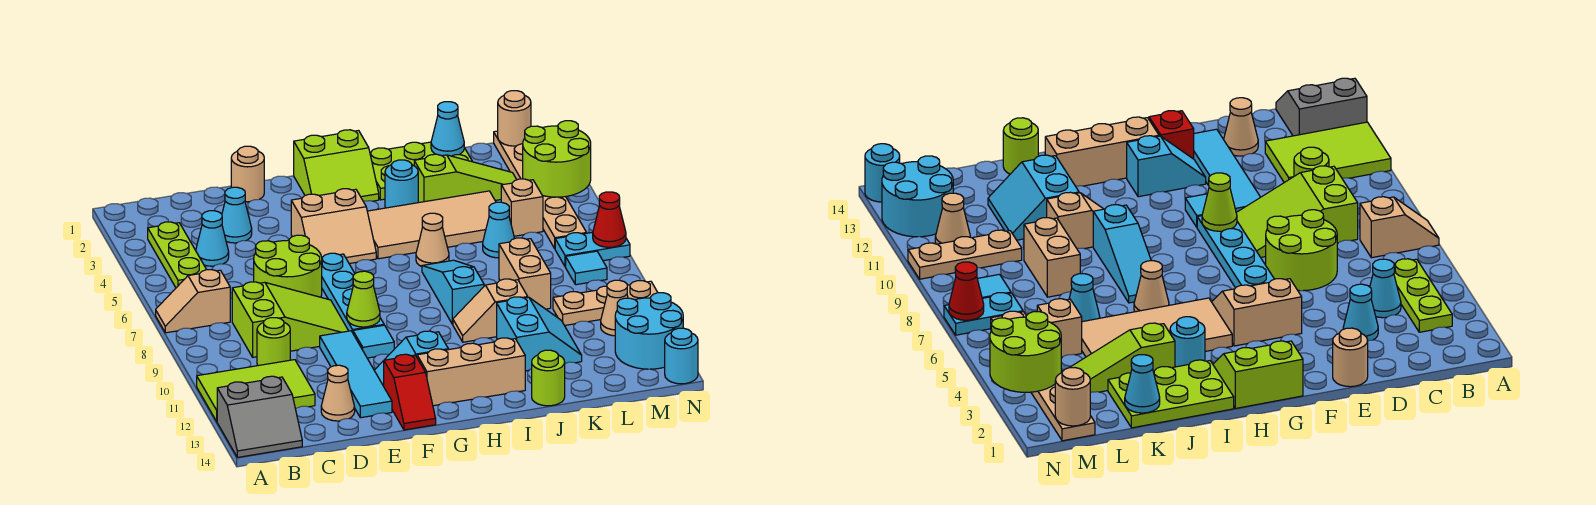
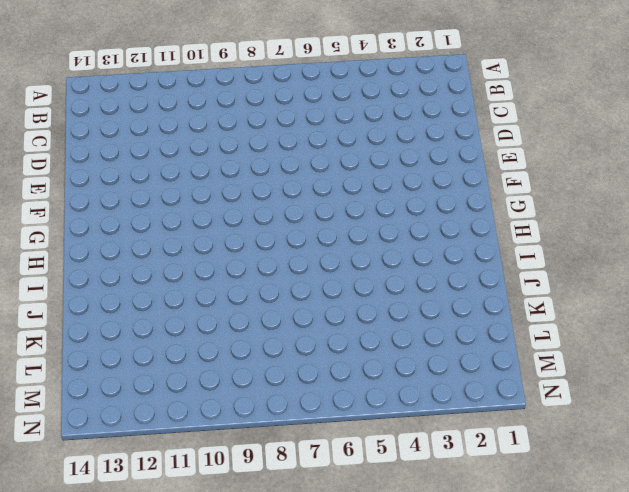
none -> tan 1x2 slope [156,270,230,333]
none -> lime 2x3 tile [197,360,315,421]
none -> grey 2x2 slope [217,376,302,457]
none -> lime 1x3 plate [148,222,207,288]

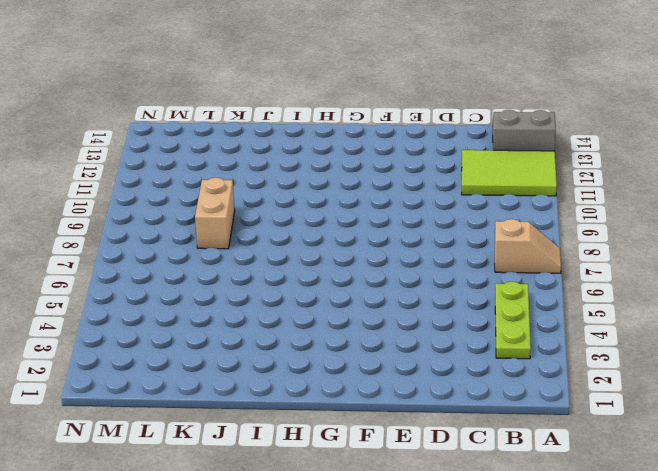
none -> cyan 1x1 cone [196,211,229,266]
none -> lime 2x3 slope [232,282,348,357]
none -> lime 1x1 round brick [257,318,290,366]
none -> cyan 1x1 cone [222,187,252,243]

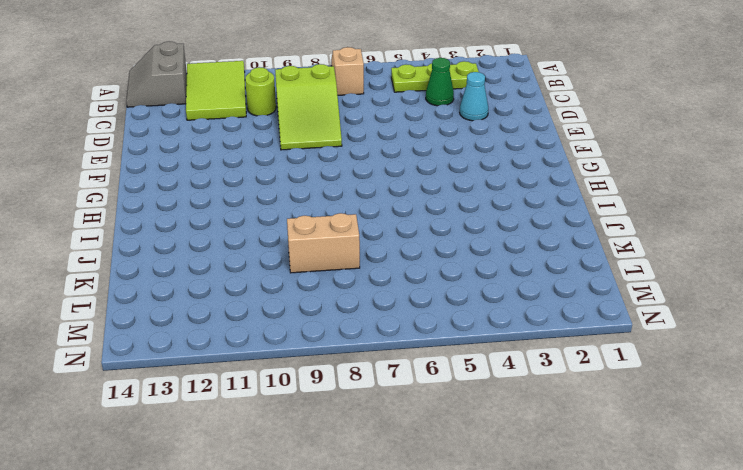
green 1x1 cone [426,58,454,106] -> cyan 1x1 cone [196,211,229,266]
none -> lime 2x2 round brick [254,235,322,297]
none -> tan 1x1 cone [321,365,355,421]
none -> tan 1x1 round brick [231,146,264,202]
none -> cyan 1x4 tile [320,331,392,418]

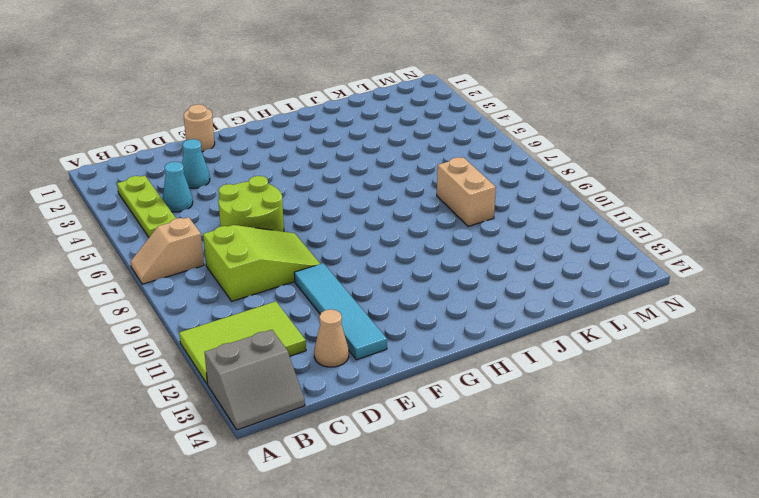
none -> lime 1x1 round brick [257,318,290,366]
none -> tan 2x2 slope [291,189,376,264]
none -> cyan 1x4 plate [322,253,384,333]
none -> cyan 1x1 tile [353,325,394,358]

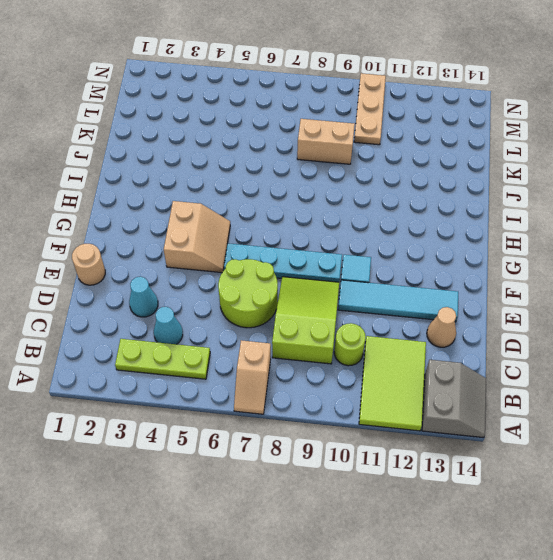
none -> cyan 1x2 slope [374,331,448,386]
none -> red 1x2 slope [384,354,436,430]
none -> lime 2x2 slope [294,130,379,201]
none -> tan 1x3 brick [417,338,525,406]

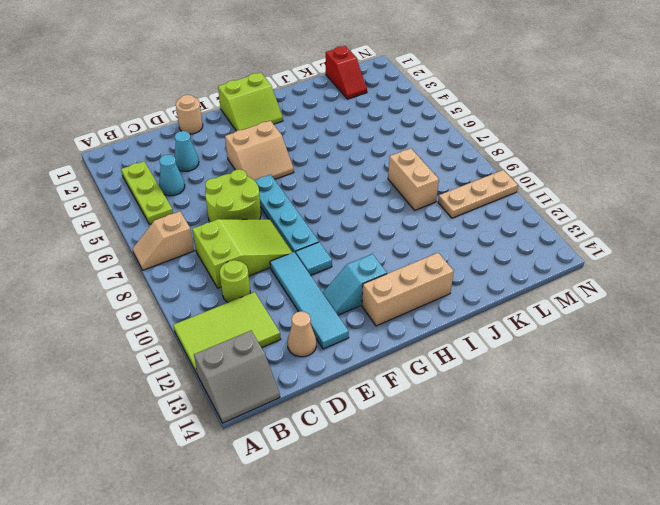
red 1x2 slope [326,46,367,99] -> red 1x2 slope moved to [384,354,436,430]
none -> tan 2x4 tile [367,191,496,259]
none -> lime 2x3 plate [370,142,472,200]
none -> cyan 1x1 round brick [385,160,418,208]
none -> tan 1x1 cone [416,213,449,267]

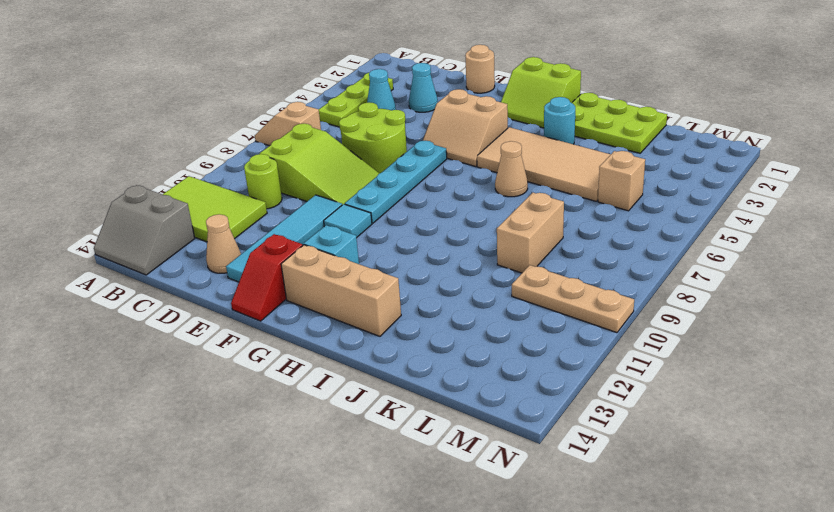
none -> cyan 1x3 slope [422,260,484,324]
none -> tan 1x2 slope [453,279,528,342]
none -> lime 1x3 slope [414,154,517,203]
none -> cyan 2x2 slope [497,297,582,371]

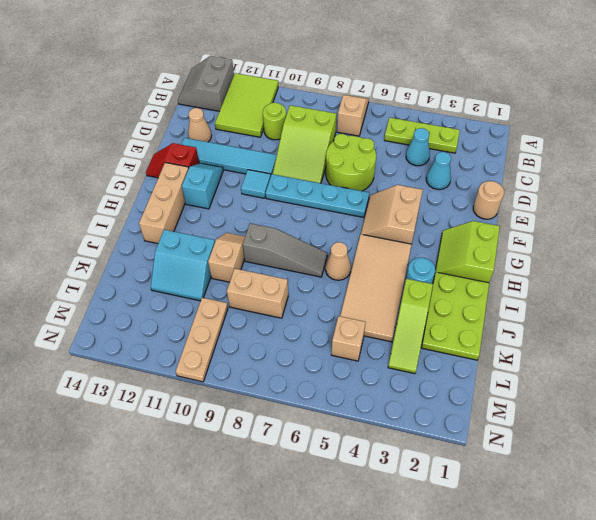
grey 1x3 slope [243,223,327,277] -> cyan 1x3 slope [422,260,484,324]
none -> lime 1x1 round brick [532,350,565,406]
none -> cyan 1x1 cone [483,202,515,258]
none -> tan 1x6 plate [494,131,586,248]
none -> cyan 1x2 plate [555,232,630,267]

